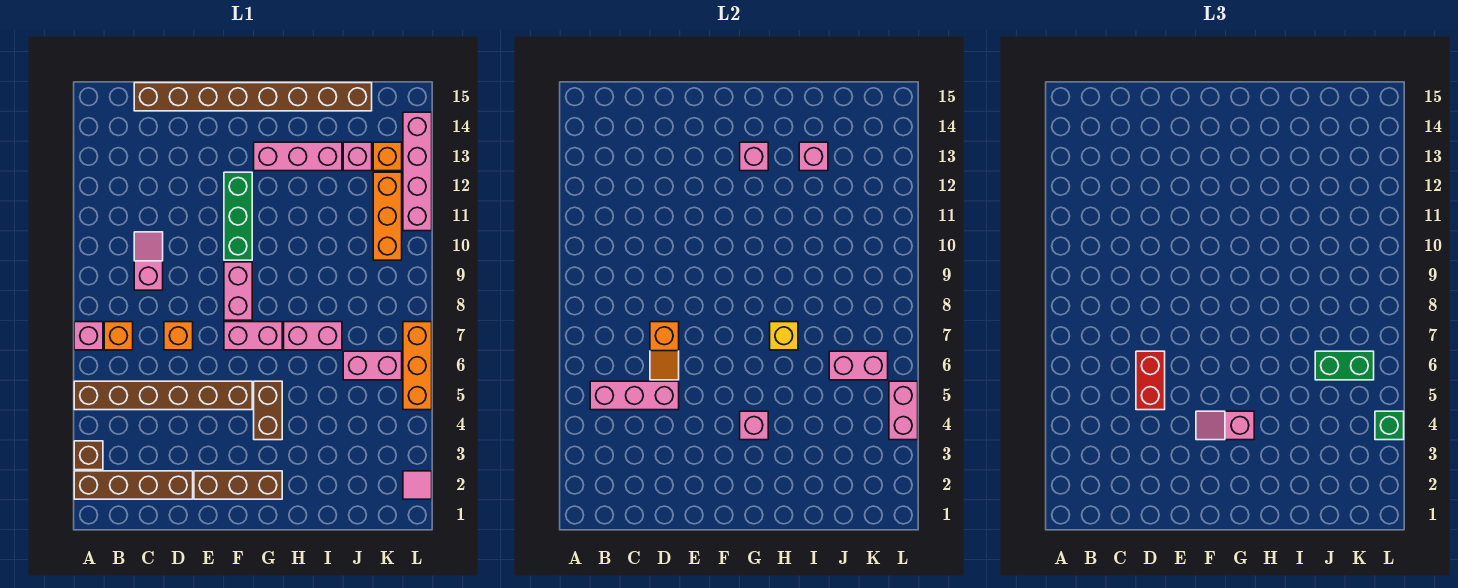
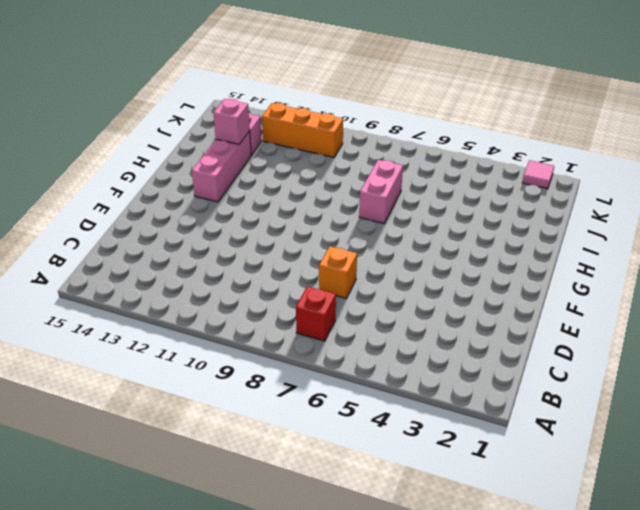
red 1x1 brick [296,286,336,341] -> orange 1x1 brick [104,322,133,350]
none -> brown 1x4 brick [74,471,193,499]
none -> brown 1x1 brick [74,441,103,470]
none -> brown 1x6 brick [74,381,252,410]
none -> pink 1x1 brick [74,322,103,350]

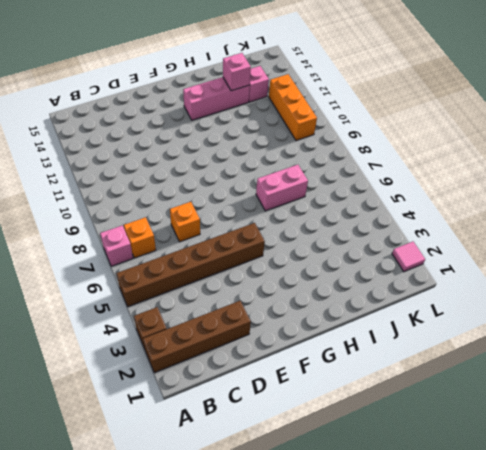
none -> pink 1x2 slope [134,232,163,290]
none -> brown 1x8 brick [134,83,372,111]
none -> brown 1x3 brick [194,471,282,499]
none -> pink 1x2 brick [224,322,282,350]

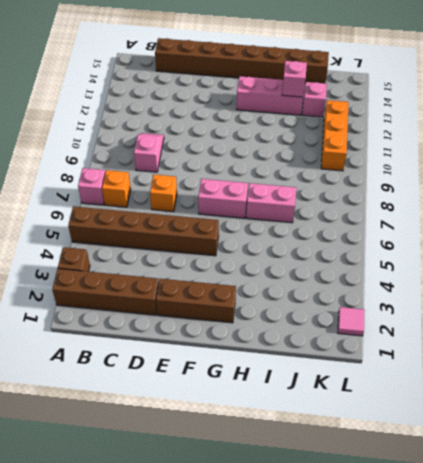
none -> pink 1x2 brick [224,262,252,320]
none -> green 1x3 brick [224,172,252,260]
none -> brown 1x2 brick [254,381,282,440]
none -> pink 1x2 brick [343,351,402,380]

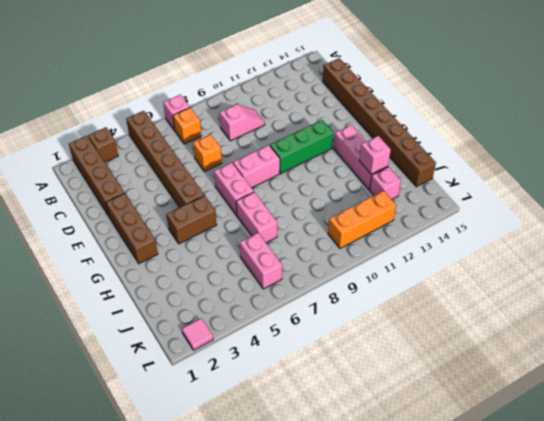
none -> orange 1x1 brick [373,142,402,171]
none -> orange 1x3 brick [403,322,432,410]
none -> pink 1x4 brick [403,112,432,231]
none -> pink 1x3 brick [590,381,679,410]

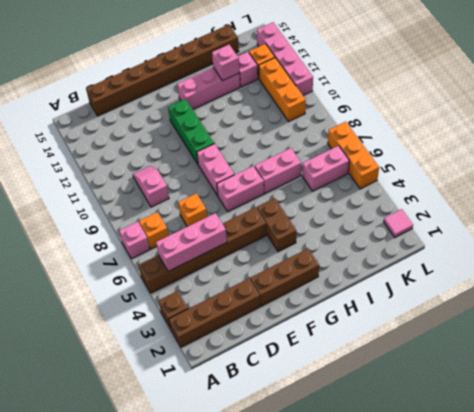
none -> orange 1x2 slope [650,322,679,380]
none -> pink 1x1 brick [740,411,768,440]
none -> pink 1x1 brick [740,142,768,171]
none -> yellow 1x1 brick [770,322,798,350]

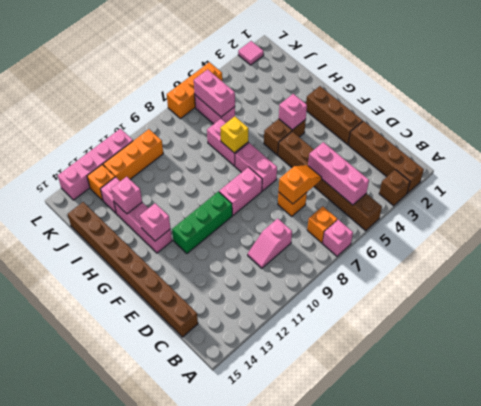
none -> pink 1x2 brick [889,381,918,440]
none -> red 1x2 brick [1136,351,1165,410]
none -> pink 1x2 slope [1196,411,1254,440]
none -> green 1x2 brick [1315,351,1374,380]

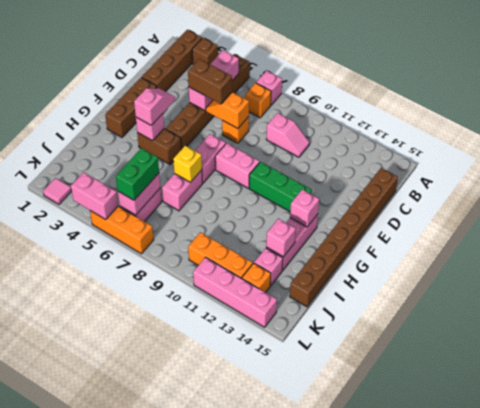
brown 1x2 brick [188,59,232,104] -> red 1x2 brick [1136,351,1165,410]
none -> green 1x1 brick [1375,411,1404,440]

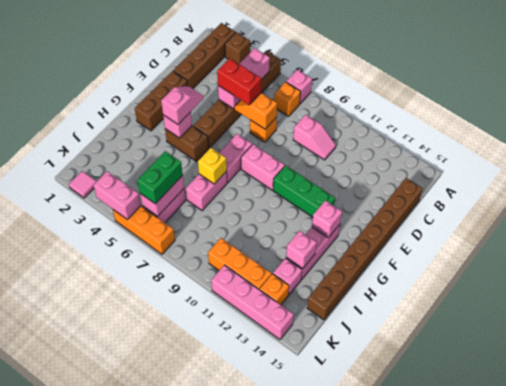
none -> green 1x1 brick [1375,411,1404,440]

